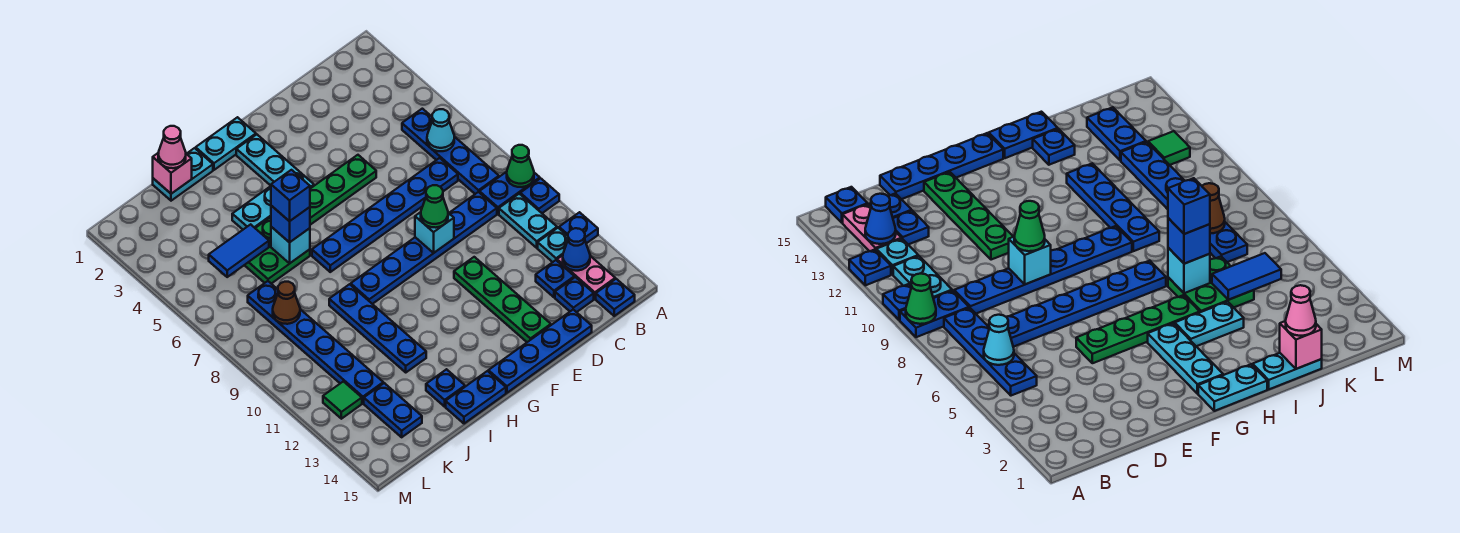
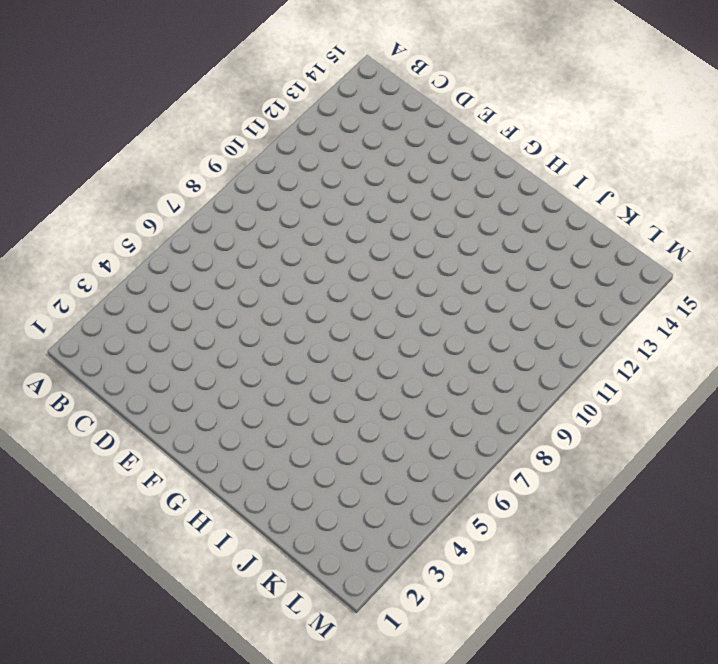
none -> blue 1x2 plate [479,172,540,214]
none -> blue 1x1 plate [520,178,559,213]
none -> blue 1x1 plate [559,212,598,243]
none -> blue 1x4 plate [402,109,499,194]

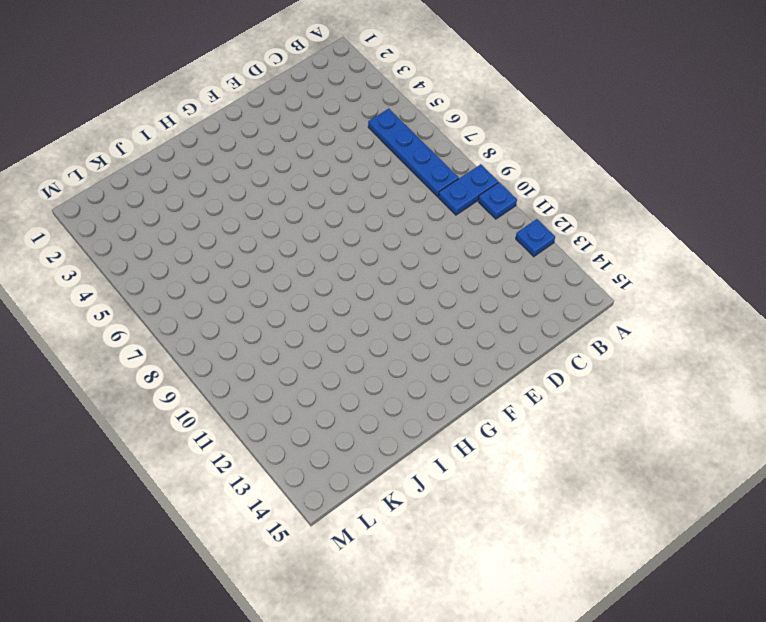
none -> cyan 1x2 plate [499,194,557,248]
none -> cyan 1x1 plate [538,228,568,262]
none -> pink 1x2 plate [557,255,615,299]
none -> blue 1x1 plate [596,279,635,316]

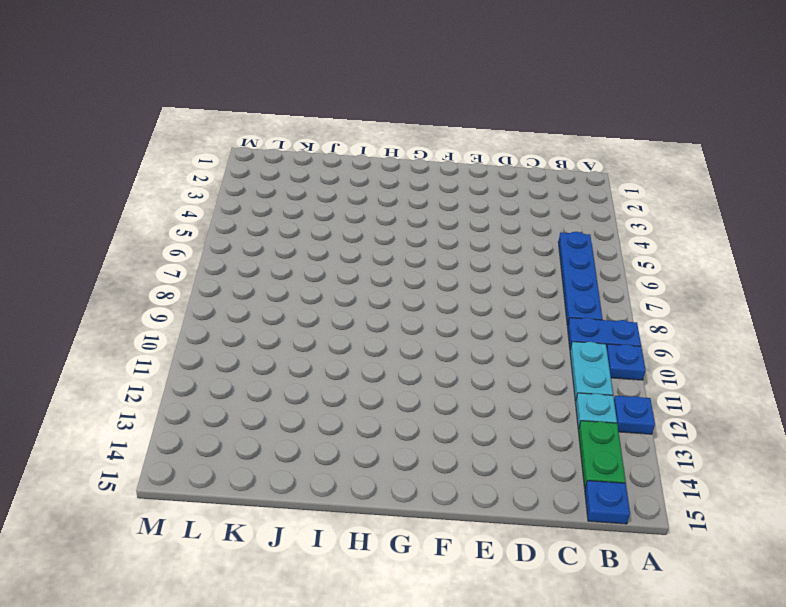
green 1x2 plate [578,421,625,488] -> pink 1x2 plate [557,255,615,299]
none -> blue 1x6 plate [312,158,458,272]
none -> blue 1x6 plate [351,192,497,304]
none -> blue 1x1 plate [536,260,574,297]
none -> blue 1x1 plate [555,277,594,312]

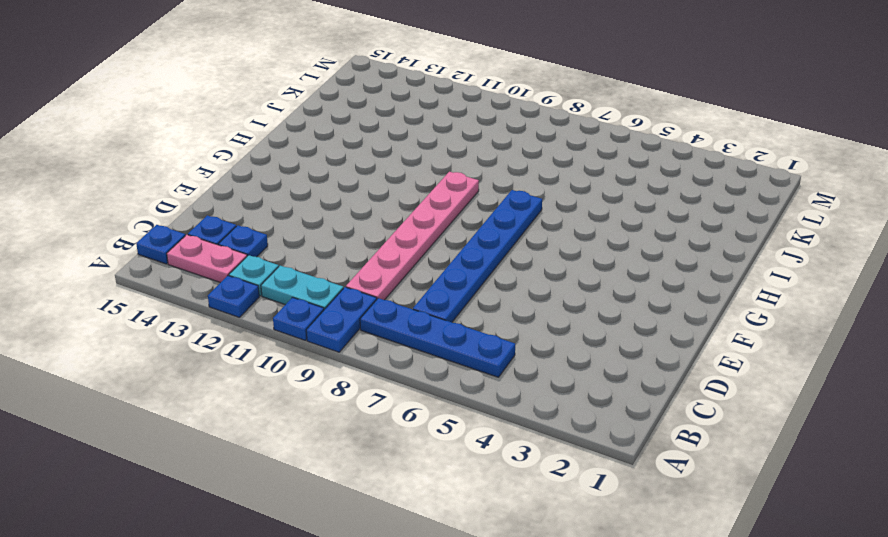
pink 1x6 plate [346,172,479,300] -> blue 1x6 plate [351,192,497,304]
none -> blue 1x4 plate [488,310,592,393]
none -> green 1x4 plate [310,155,376,225]
none -> green 1x4 plate [454,257,551,342]
none -> cyan 1x2 plate [196,117,256,170]

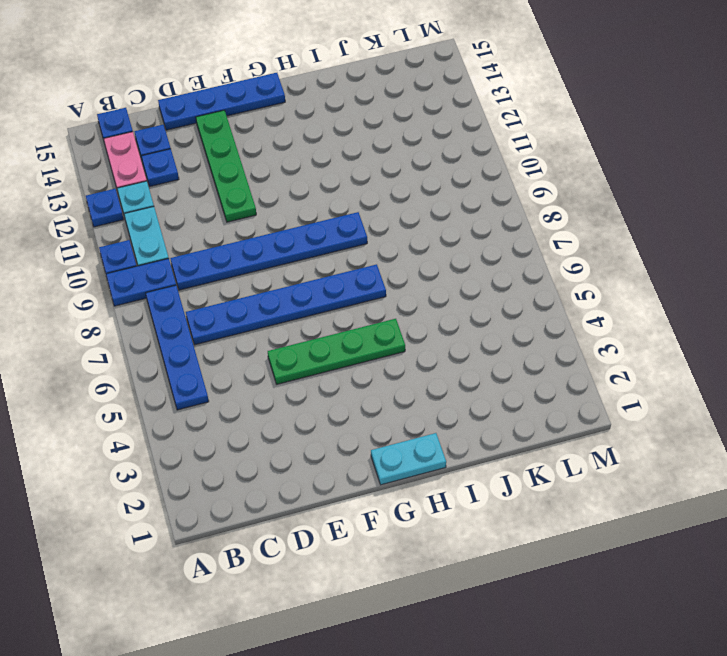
none -> cyan 1x3 plate [236,134,314,189]
none -> cyan 1x2 plate [232,186,271,229]
none -> blue 1x2 plate [446,371,506,424]
none -> cyan 1x2 plate [153,148,213,201]

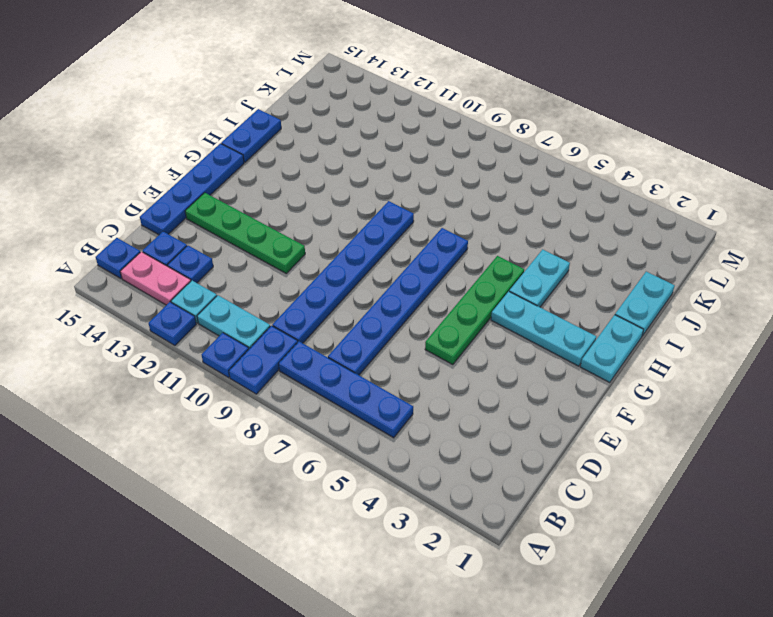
none -> green 2x2 plate [245,217,310,284]
none -> blue 1x4 plate [329,284,426,372]
none -> blue 1x1 plate [426,369,465,407]
none -> blue 1x6 plate [248,281,383,403]

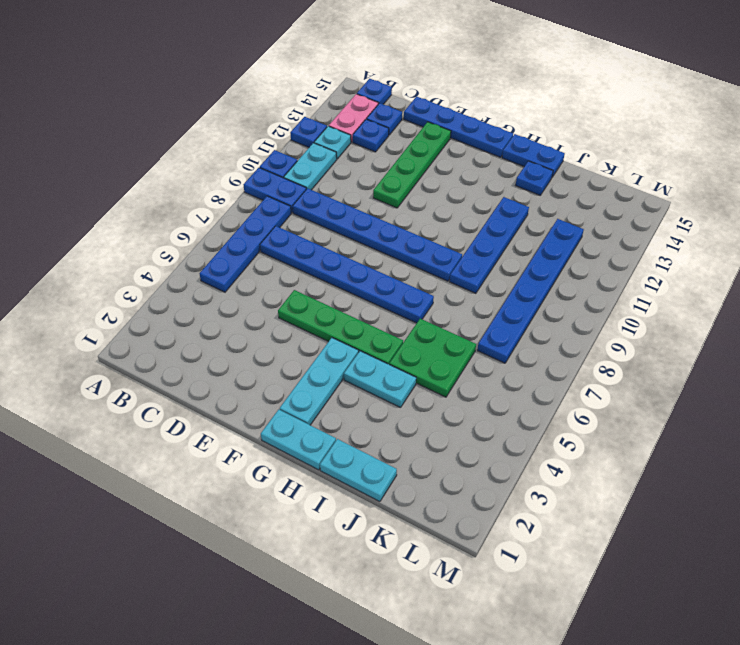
none -> blue 1x2 plate [364,383,422,437]
none -> green 1x1 tile [323,381,362,419]
none -> green 1x1 cone [507,145,534,187]
none -> cyan 1x1 cone [427,109,454,151]

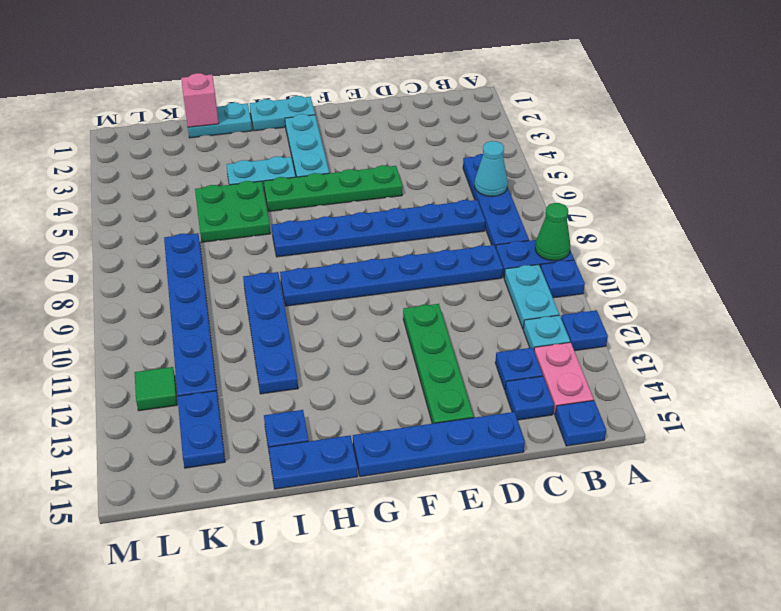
none -> blue 1x1 cone [563,228,590,271]
none -> cyan 1x1 brick [415,212,454,253]
none -> cyan 1x1 brick [271,227,310,263]
none -> blue 1x2 tile [209,224,269,277]

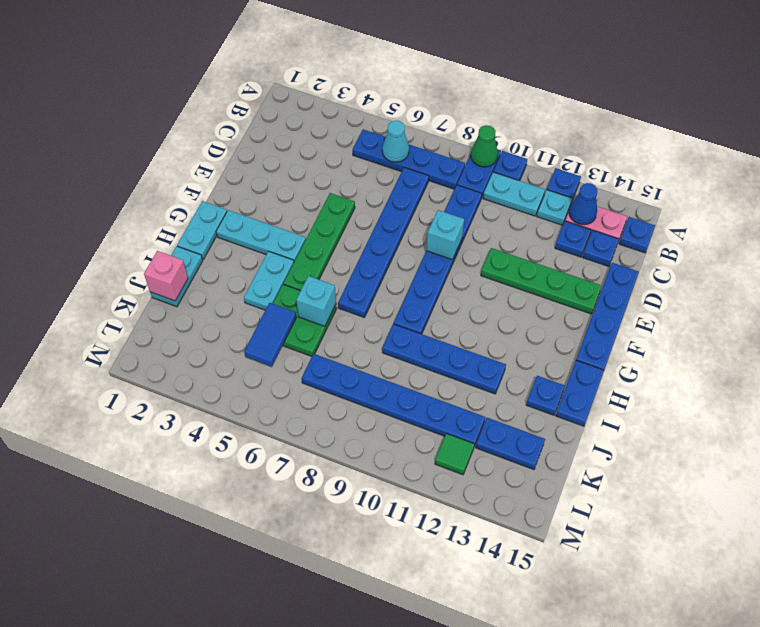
none -> brown 1x1 cone [273,282,300,324]
none -> green 1x1 cone [421,185,448,228]
none -> blue 1x1 brick [271,206,310,243]
none -> pink 1x1 cone [158,126,186,168]

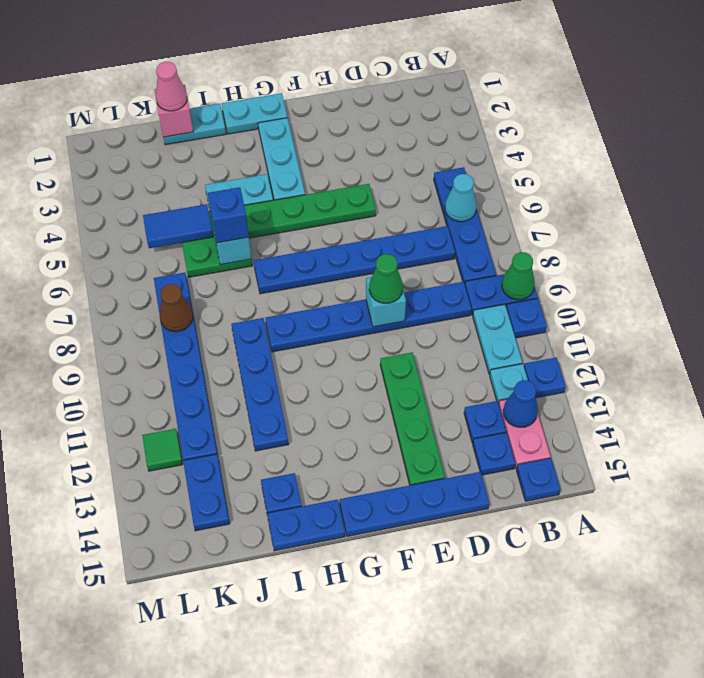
none -> blue 1x1 brick [271,170,310,221]

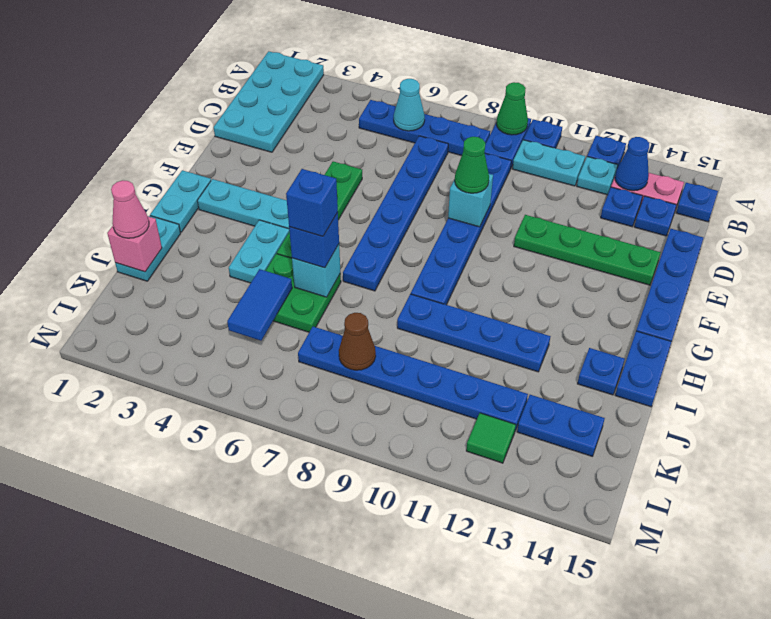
cyan 2x4 plate [214,51,324,152] -> none

